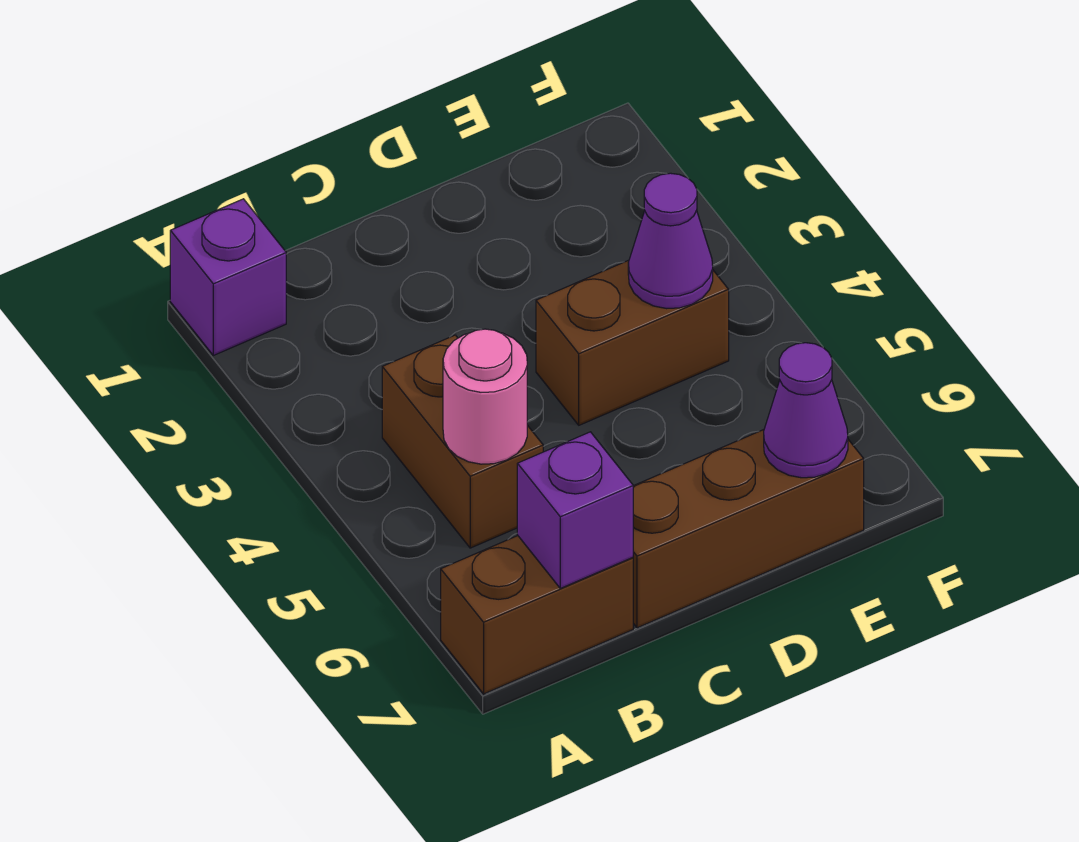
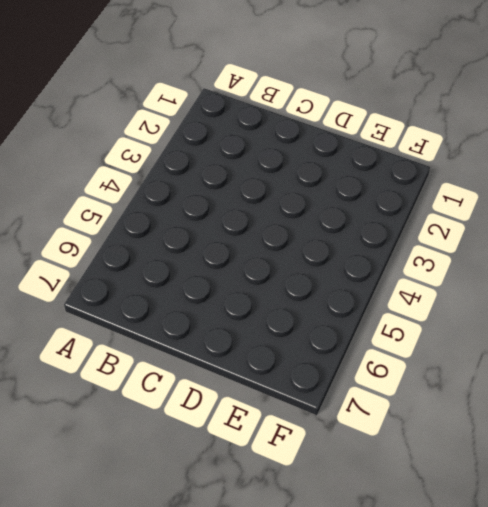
none -> purple 1x1 brick [170,199,286,355]
none -> brown 1x2 brick [441,536,633,694]

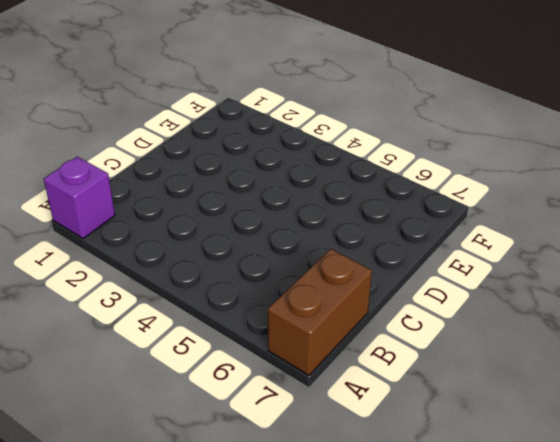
none -> brown 1x2 brick [382,335,543,548]
none -> brown 1x3 brick [633,430,864,628]

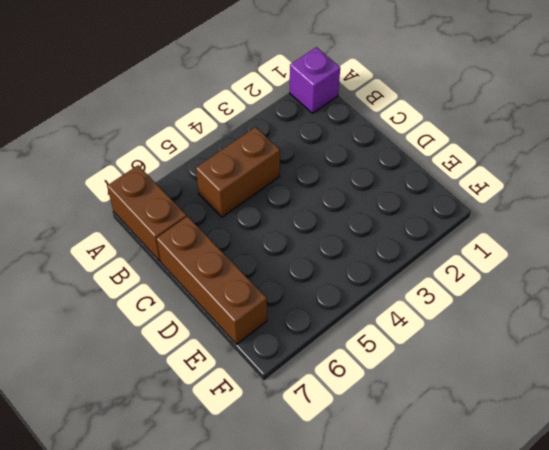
none -> brown 1x2 brick [536,260,729,425]
none -> pink 1x1 round brick [443,329,527,464]

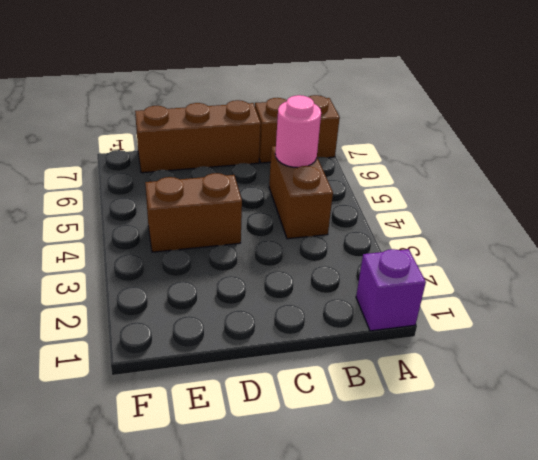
none -> purple 1x1 brick [517,432,633,588]
none -> purple 1x1 cone [628,173,713,309]

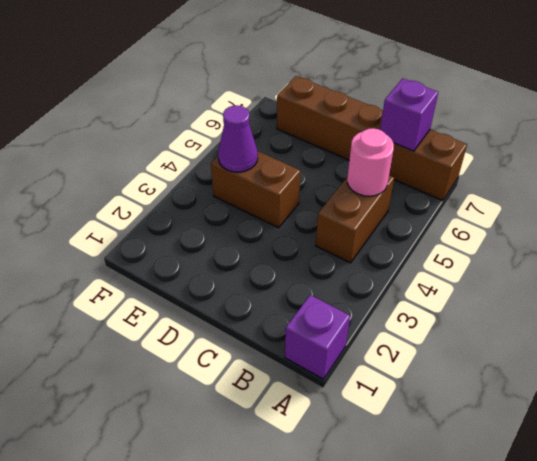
none -> purple 1x1 cone [764,343,848,478]

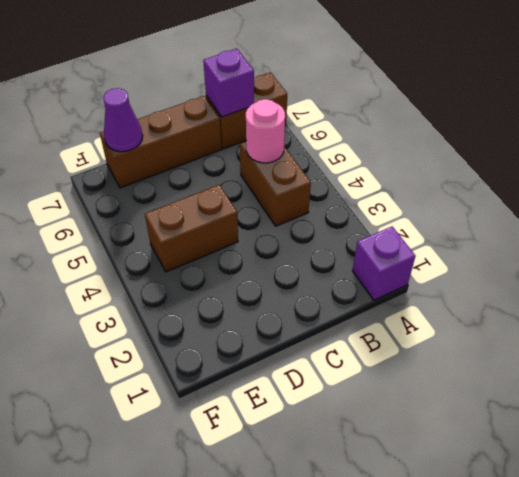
none -> purple 1x1 cone [628,173,713,309]

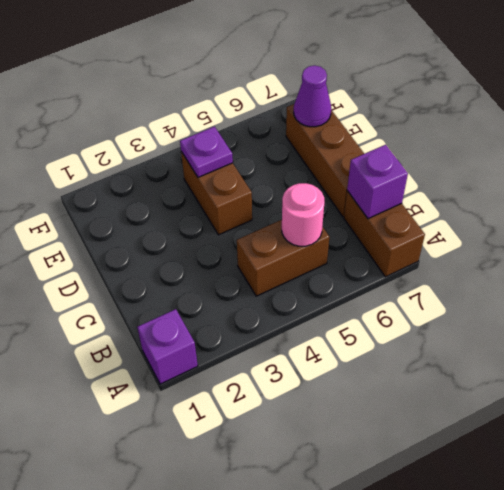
purple 1x1 plate [180,127,233,177] -> purple 1x1 cone [628,173,713,309]

